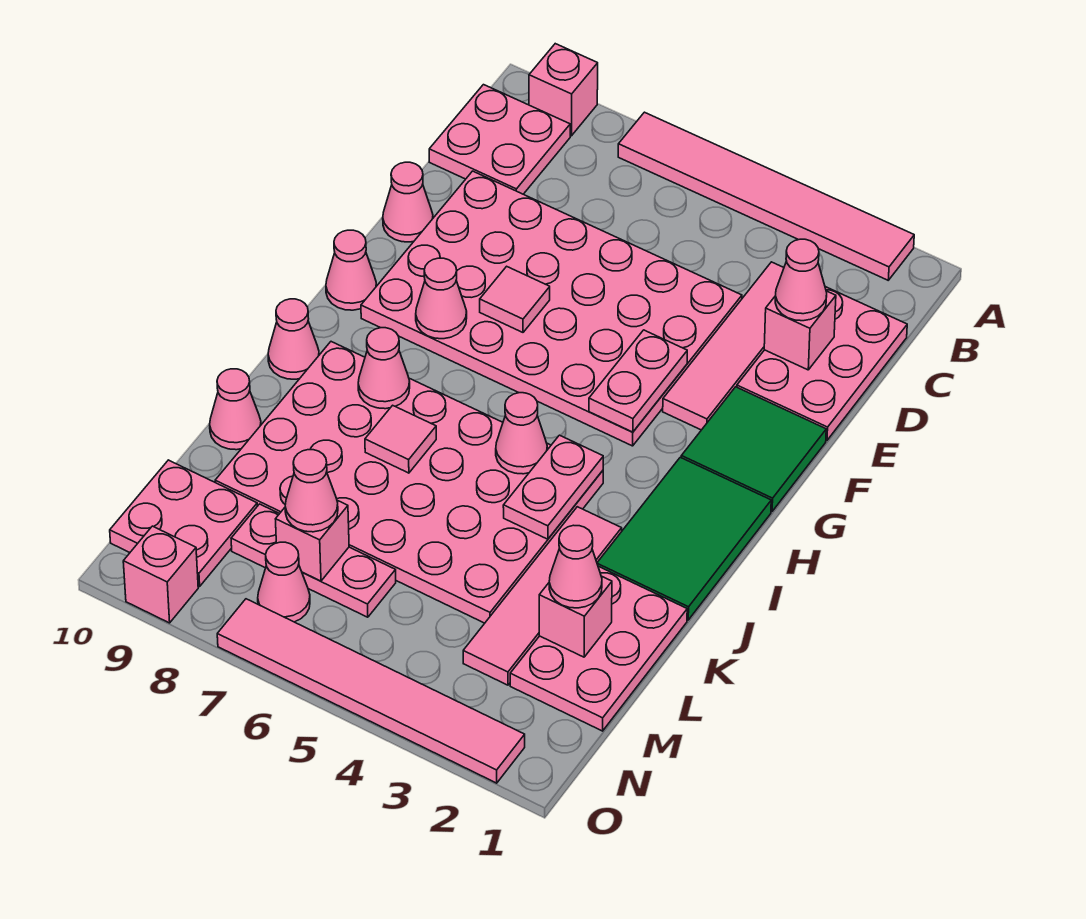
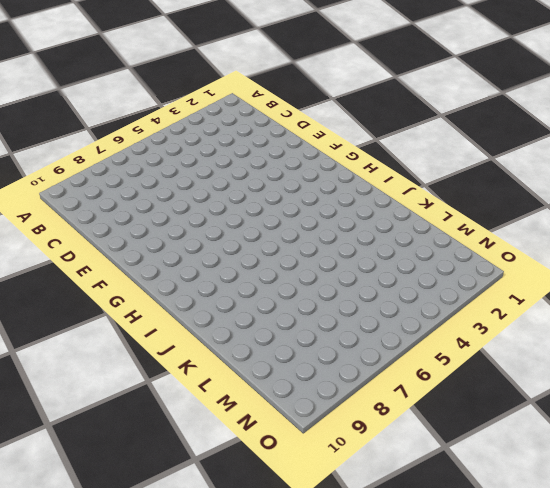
none -> pink 1x6 tile [618,112,914,280]
none -> pink 1x1 brick [529,44,598,136]
none -> pink 2x2 plate [429,85,570,194]
none -> pink 2x3 plate [737,287,907,440]

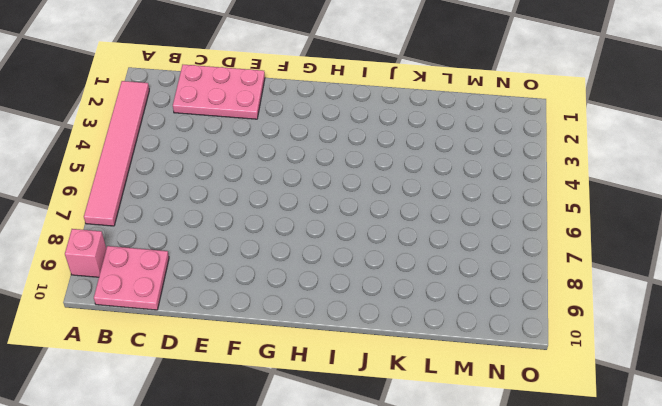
none -> pink 1x4 tile [663,262,784,430]
none -> pink 4x6 plate [361,171,742,446]
none -> pink 1x1 cone [383,162,433,242]
none -> green 2x2 tile [681,387,826,511]

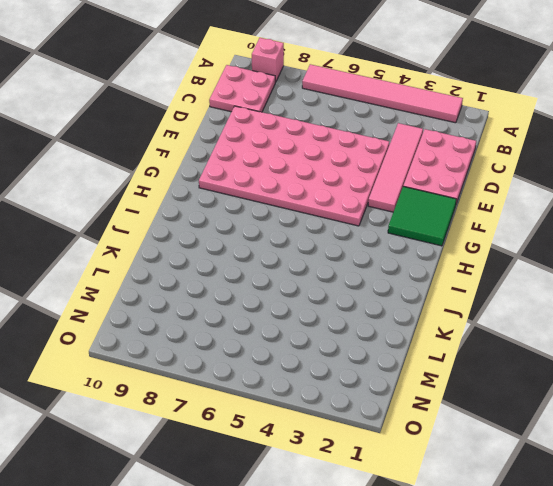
none -> pink 1x1 cone [383,162,433,242]
none -> pink 1x1 cone [326,230,377,310]
none -> green 2x3 tile [597,457,771,620]
none -> pink 4x6 plate [215,342,603,623]

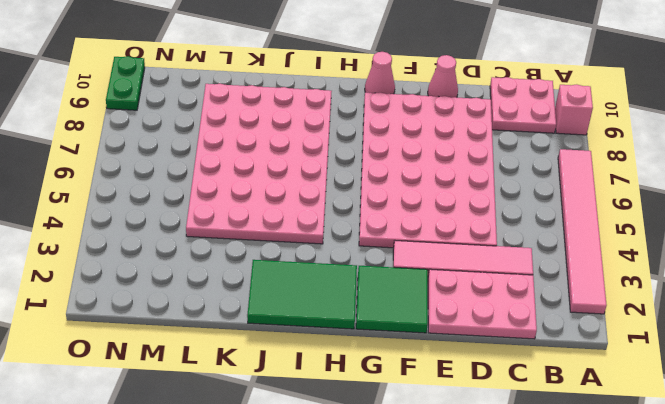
green 1x2 plate [106,56,145,110] -> pink 1x1 brick [123,526,198,623]
none -> pink 1x1 cone [268,299,319,379]
none -> pink 1x4 tile [463,507,622,685]
none -> pink 2x3 plate [510,566,687,731]
none -> pink 1x1 cone [210,369,261,450]

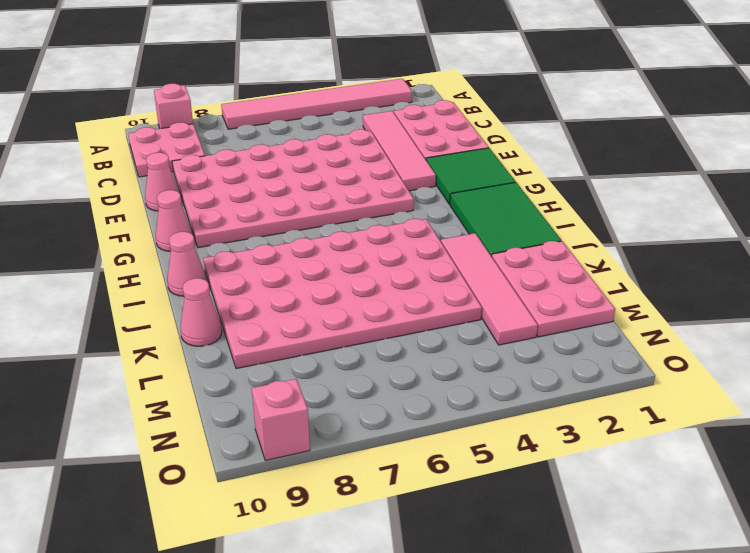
none -> pink 1x3 plate [231,504,396,617]
none -> pink 2x2 plate [110,460,257,586]
none -> pink 1x1 cone [258,542,310,622]
none -> pink 1x6 tile [217,599,525,783]

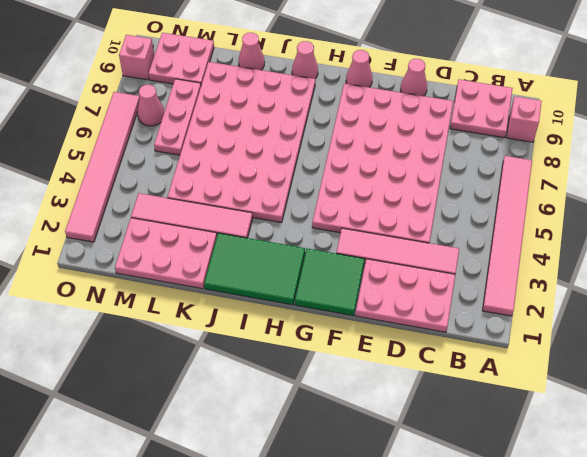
none -> pink 1x1 brick [764,291,836,370]
none -> pink 1x2 plate [589,330,687,432]
none -> pink 1x1 tile [480,266,550,332]
none -> pink 1x1 cone [416,258,467,339]

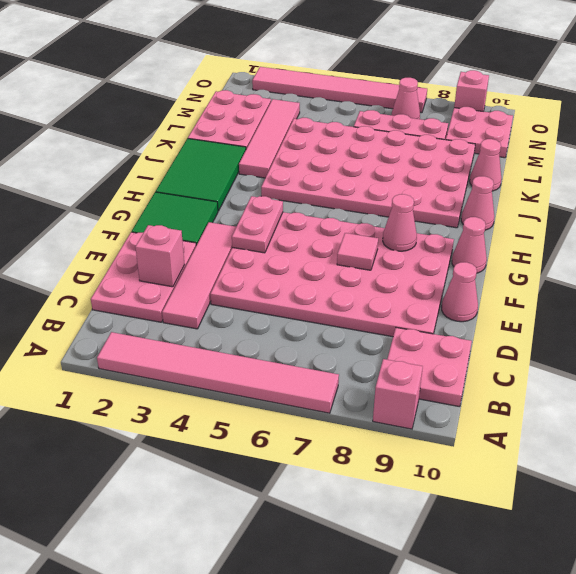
none -> pink 1x2 plate [503,435,603,539]
none -> pink 1x1 cone [496,393,547,474]
none -> pink 1x1 cone [358,328,410,409]
none -> pink 1x1 tile [365,405,436,473]

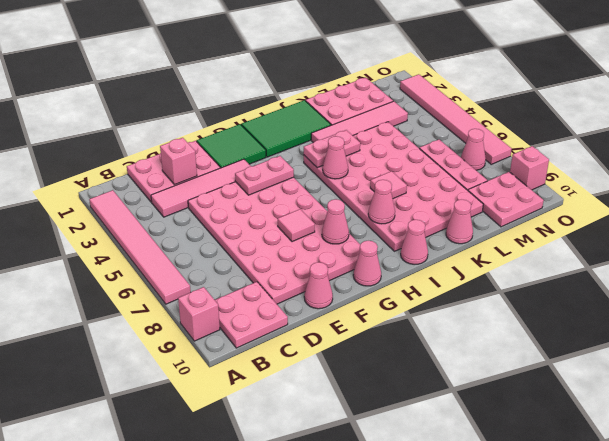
none -> pink 1x1 brick [539,576,612,657]
none -> pink 1x1 brick [276,500,349,581]
none -> pink 1x1 cone [775,239,827,321]
none -> pink 1x1 cone [549,525,602,608]

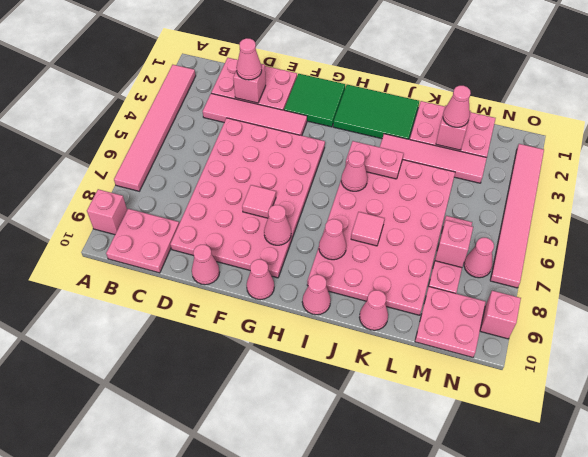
none -> pink 1x2 plate [589,330,687,432]
none -> pink 1x1 cone [285,450,338,532]

